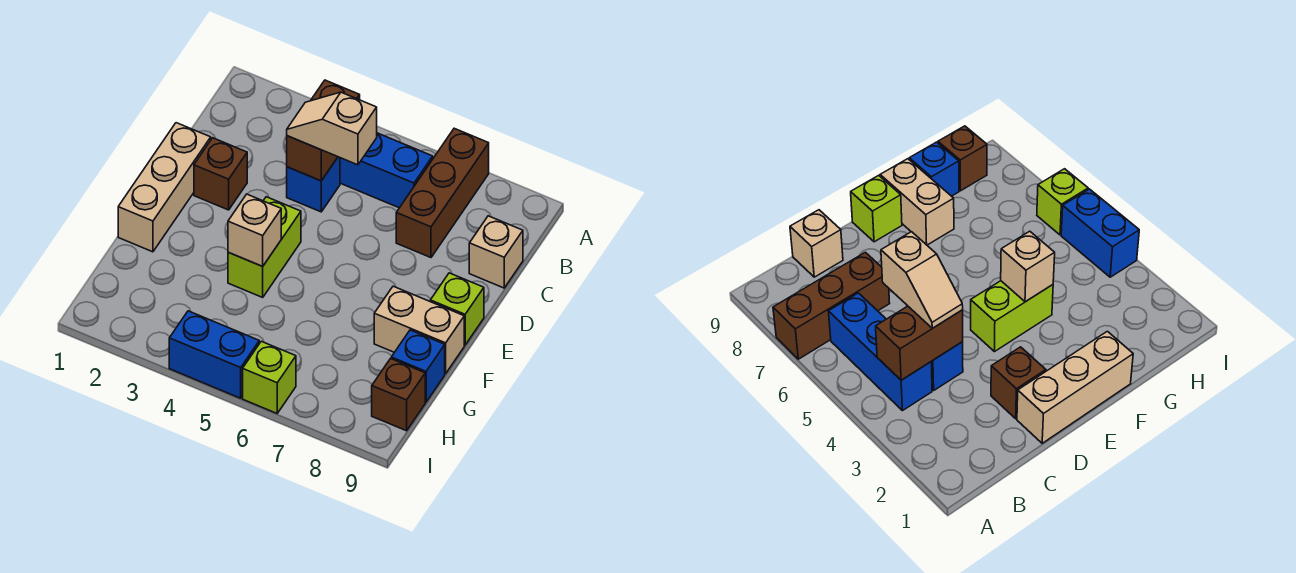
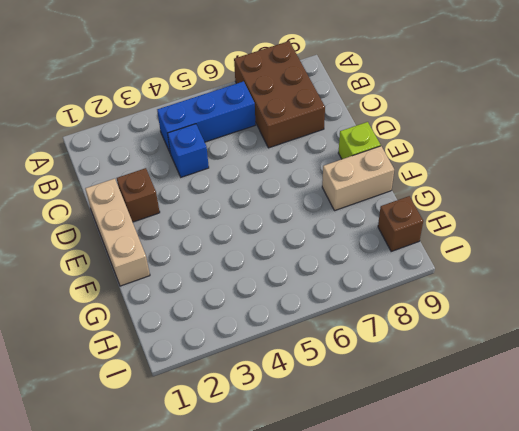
brown 2x3 brick [234,41,325,148] -> brown 1x3 brick [396,128,489,258]
none -> tan 1x1 brick [469,216,523,288]
none -> lime 1x2 brick [228,197,301,297]
none -> blue 1x1 brick [391,330,445,402]

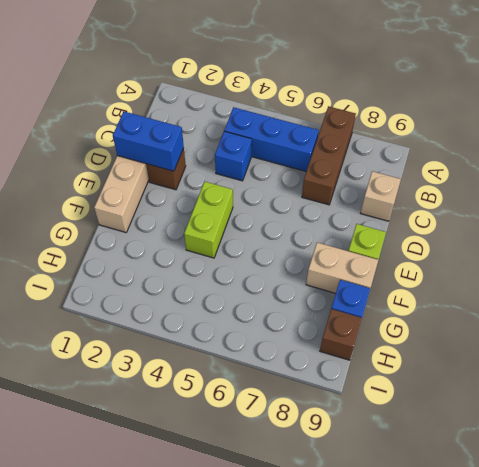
blue 1x2 brick [113,112,184,171] -> blue 1x2 brick moved to [169,311,259,398]
none -> lime 1x1 brick [243,341,296,413]
none -> brown 1x2 brick [287,80,360,181]
none -> tan 1x1 brick [228,194,281,266]

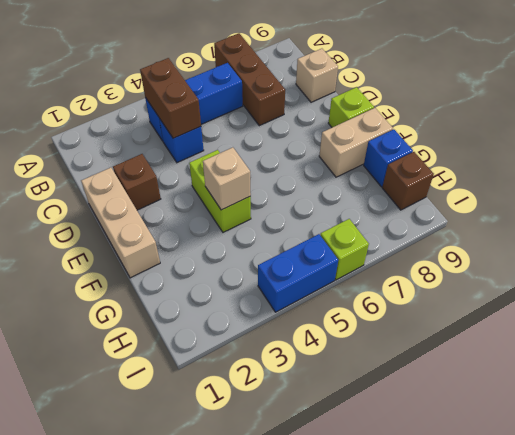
none -> tan 1x2 slope [287,92,377,165]

